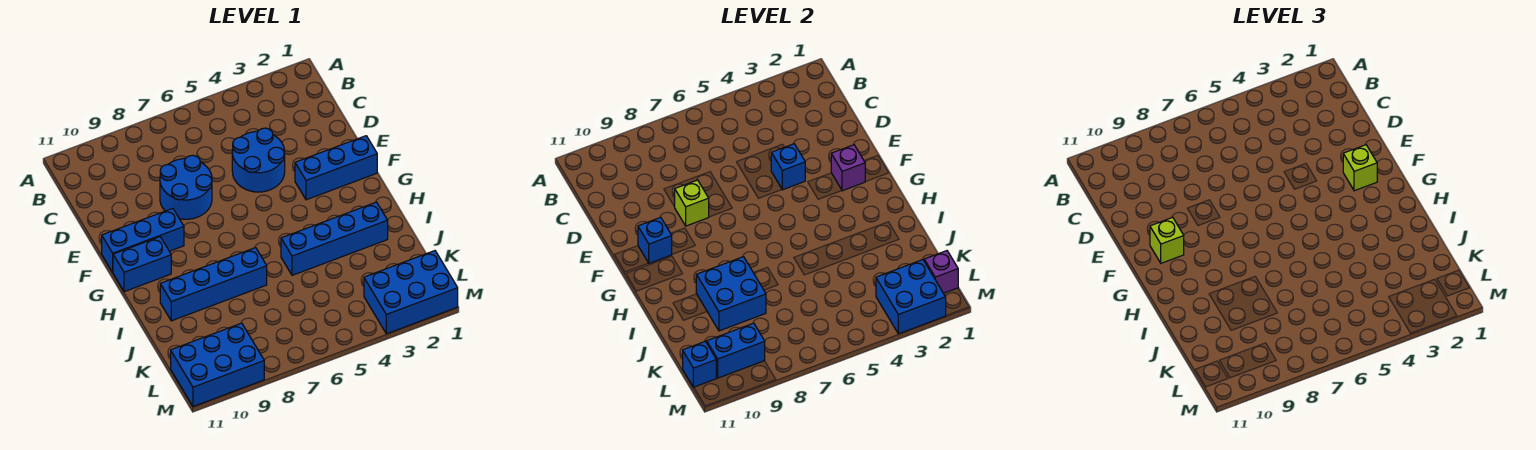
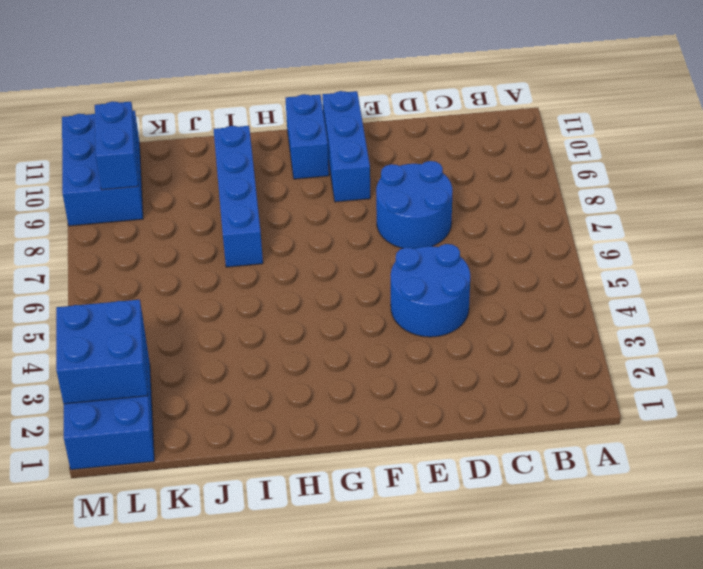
none -> blue 1x3 brick [295,136,377,200]
none -> blue 1x4 brick [281,202,388,275]
none -> blue 1x1 brick [771,144,805,190]

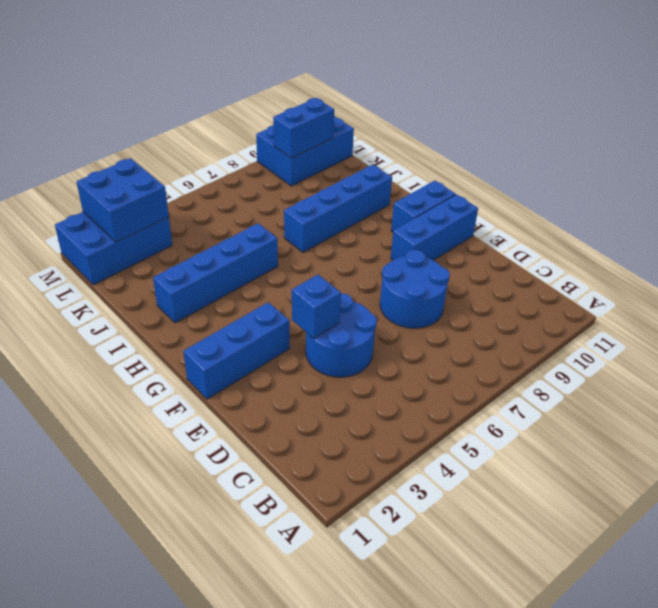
none -> lime 1x1 brick [674,180,709,226]
none -> purple 1x1 brick [831,145,865,191]
none -> blue 1x1 brick [638,217,672,263]

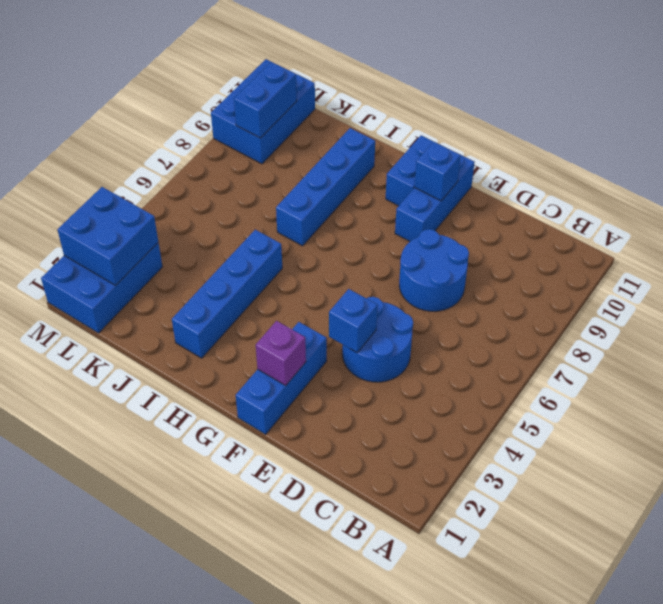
none -> lime 1x1 brick [674,180,709,226]
none -> blue 2x2 brick [696,257,766,331]
none -> purple 1x1 brick [924,251,958,293]

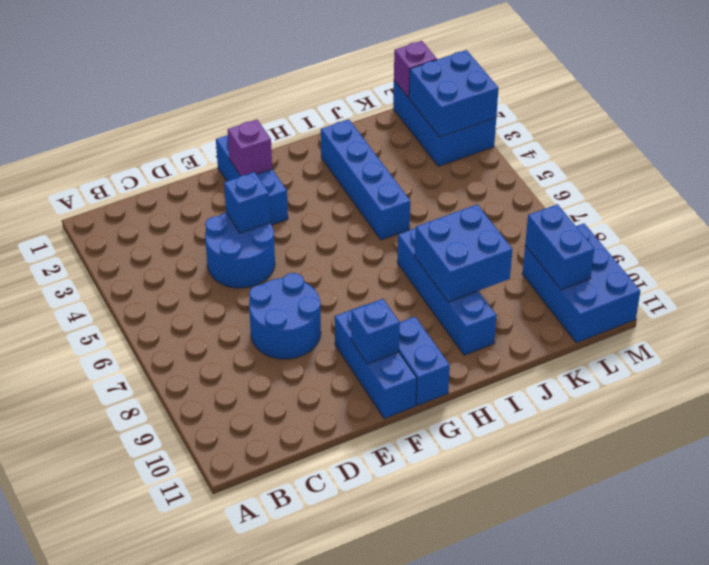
none -> lime 1x1 brick [674,180,709,226]
none -> blue 1x1 brick [683,341,716,387]
none -> lime 1x1 brick [1343,145,1377,191]

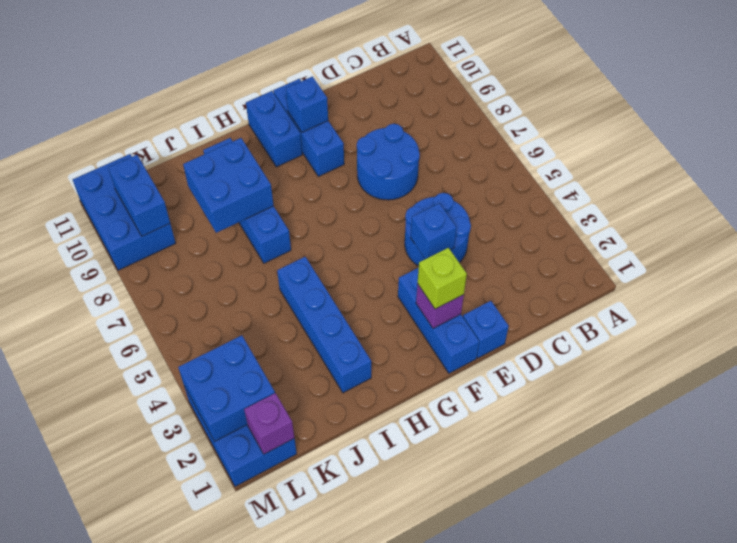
blue 1x1 brick [463,301,509,358] -> blue 1x1 brick moved to [683,341,716,387]
none -> lime 1x1 brick [674,180,709,226]
none -> lime 1x1 brick [1150,217,1184,263]

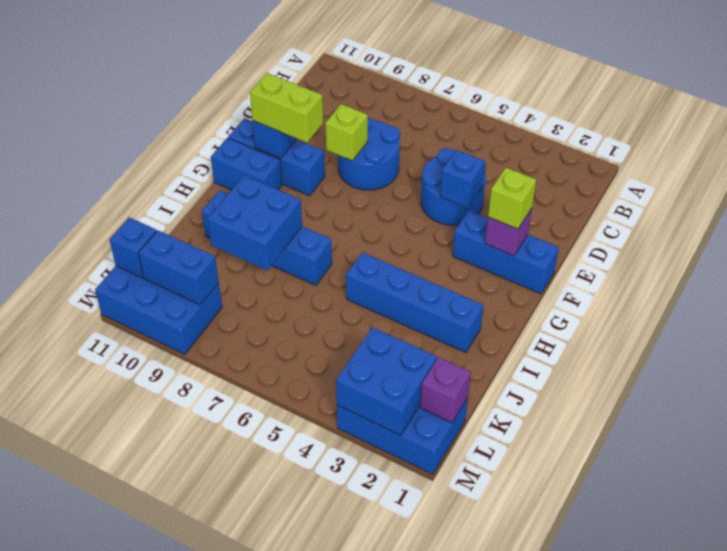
lime 1x2 brick [250,73,323,142] -> lime 1x1 brick [1150,217,1184,263]

